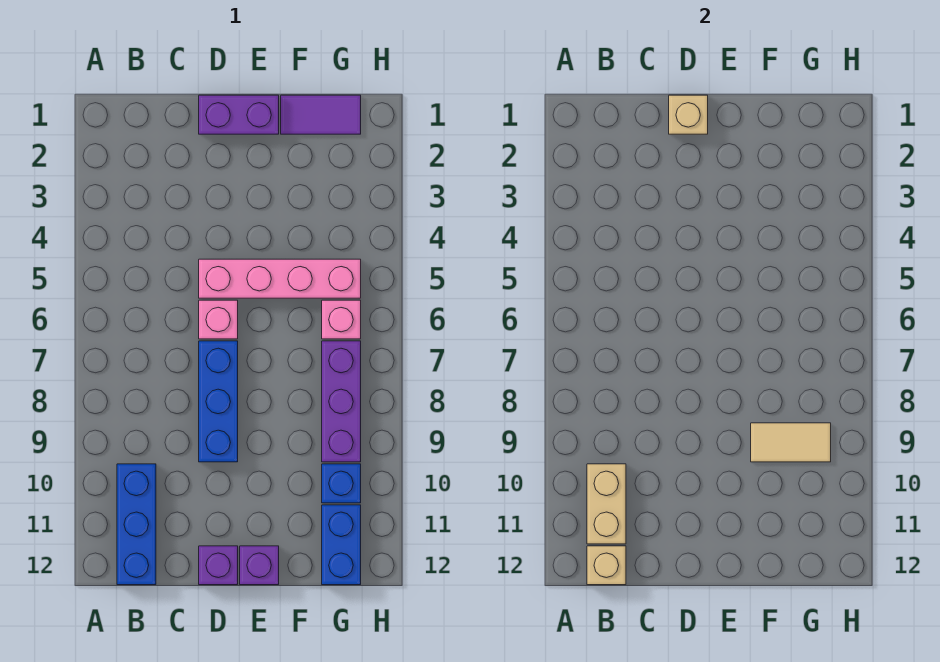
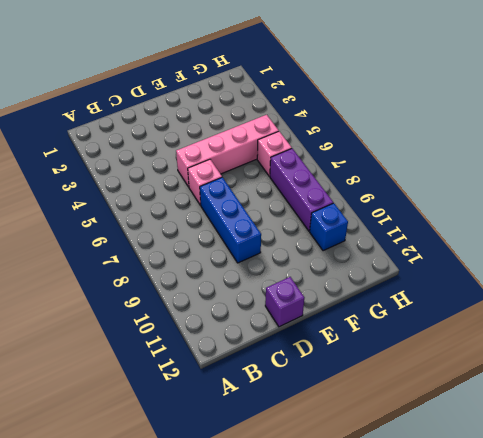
none -> blue 1x3 brick [117,464,156,585]
none -> purple 1x2 brick [199,95,279,134]
none -> purple 1x1 brick [240,546,279,585]

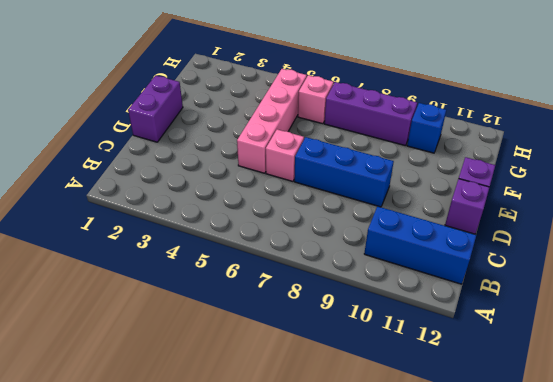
none -> purple 1x2 tile [281,95,361,134]
none -> blue 1x2 brick [322,505,361,585]
none -> tan 1x2 brick [587,464,626,544]

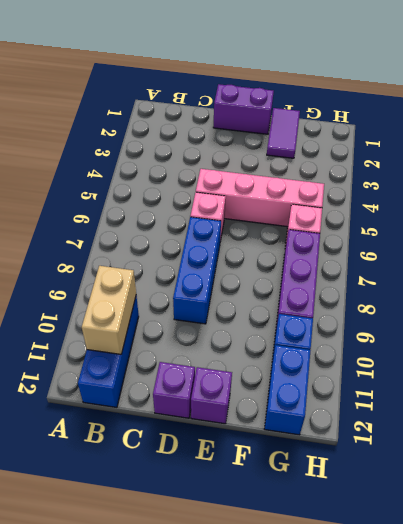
purple 1x2 tile [267,108,300,158] -> purple 1x2 tile turned to [281,95,361,134]
none -> tan 1x1 brick [587,546,626,585]
none -> tan 1x1 brick [669,95,708,134]
none -> tan 1x2 tile [751,423,831,462]

